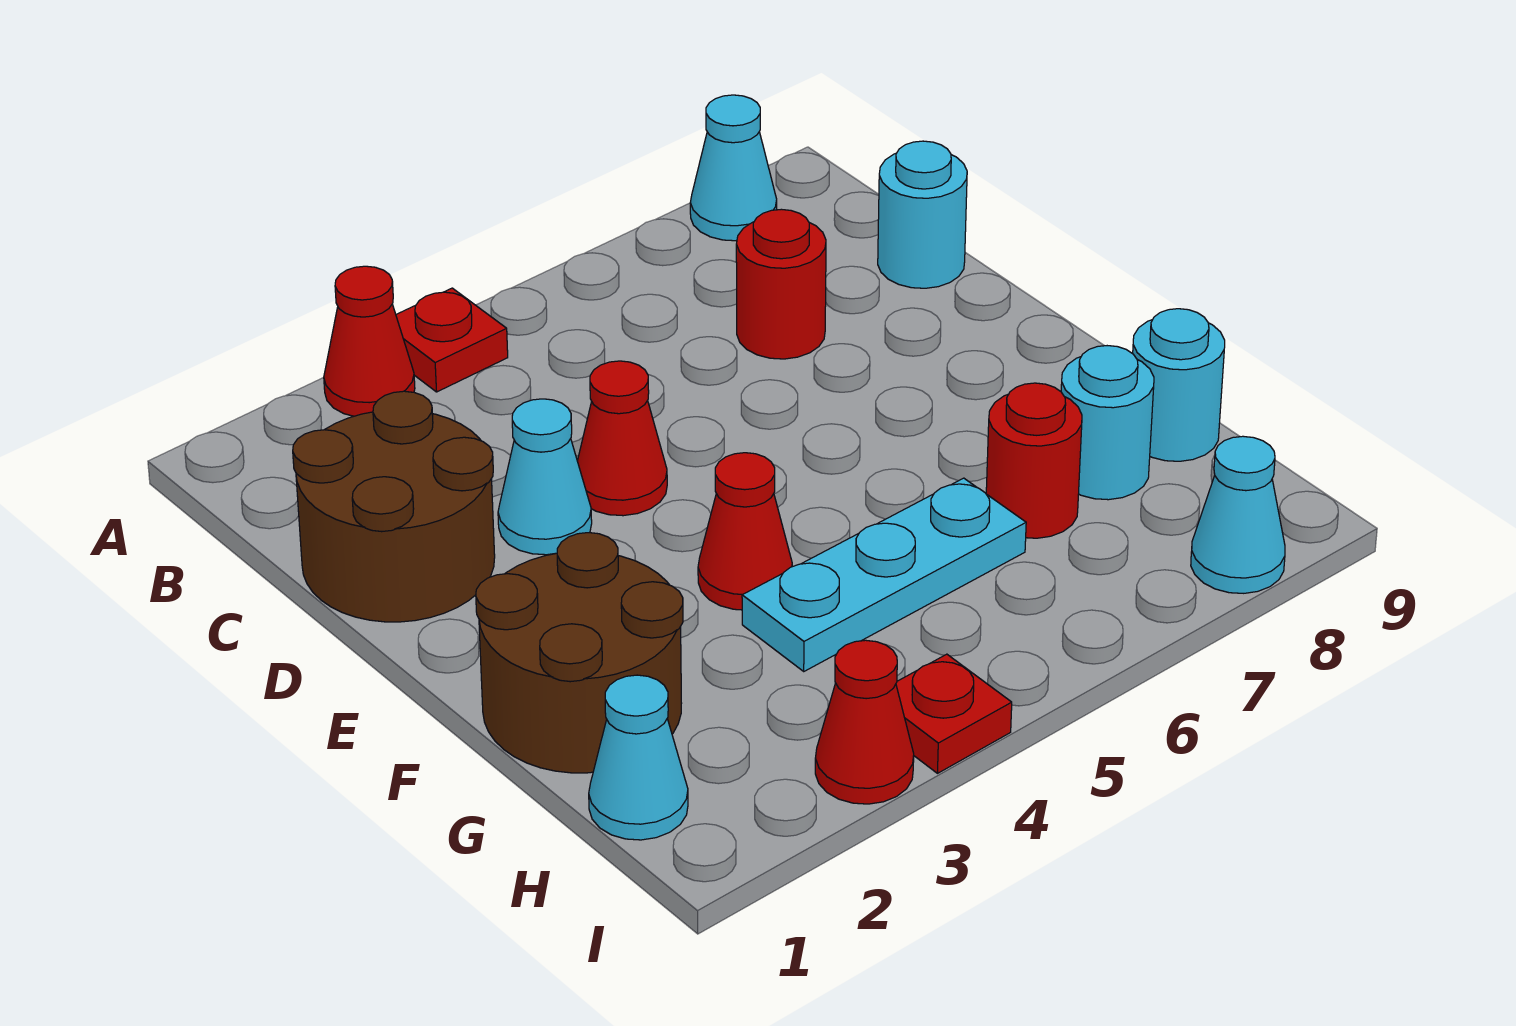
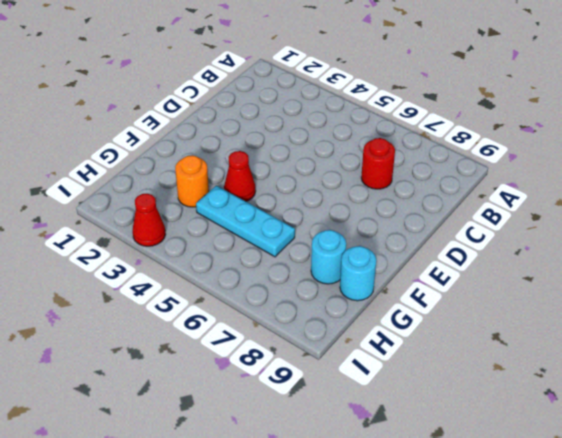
orange 1x1 round brick [175,155,209,207] -> none
none -> red 1x1 cone [324,266,415,416]
none -> red 1x1 plate [396,288,508,392]
none -> cyan 1x1 cone [690,95,777,241]

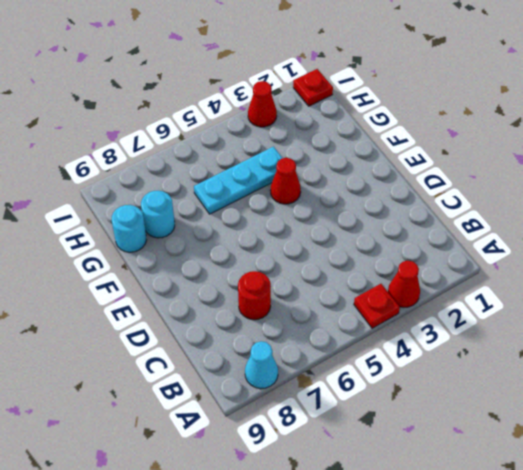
red 1x1 plate [293,69,333,106] -> red 1x1 plate moved to [896,654,1012,773]
none -> brown 2x2 round brick [293,391,495,622]
none -> cyan 1x1 round brick [878,141,967,288]
none -> cyan 1x1 cone [498,399,592,555]

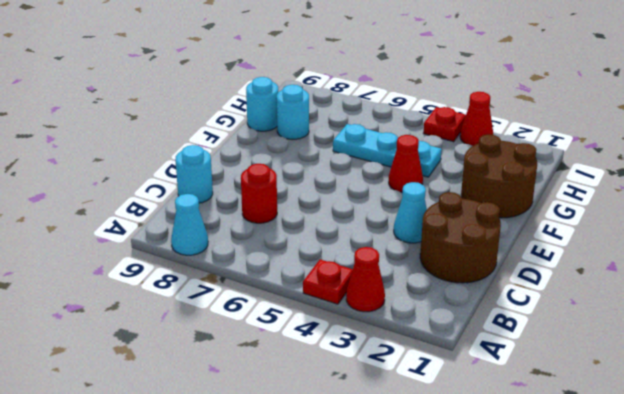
none -> red 1x1 cone [577,361,667,516]
none -> red 1x1 round brick [986,383,1082,538]
none -> cyan 1x1 cone [589,675,688,840]

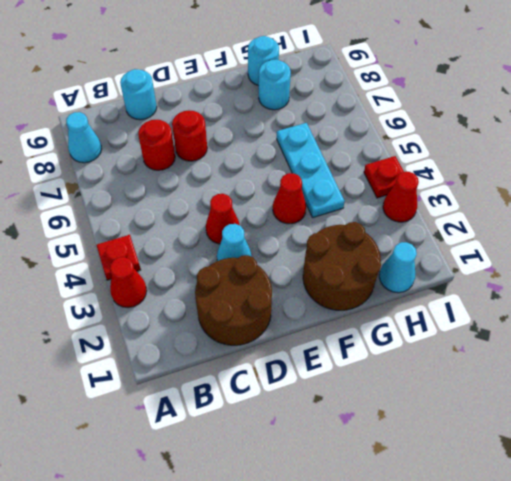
red 1x1 round brick [172,111,207,161] -> red 1x1 round brick moved to [986,383,1082,538]
none -> cyan 1x1 cone [1191,436,1285,593]

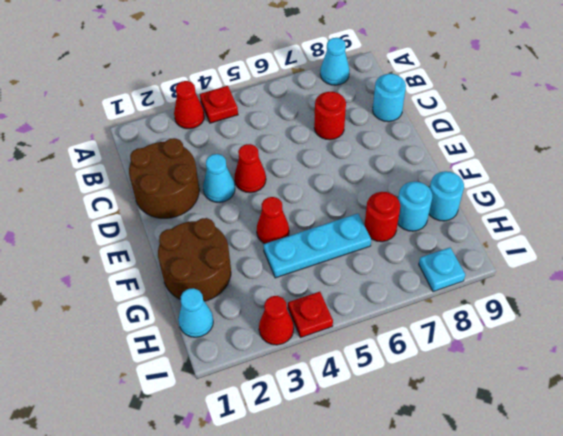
cyan 1x1 plate [419,248,465,292] -> cyan 1x1 cone [1191,436,1285,593]

